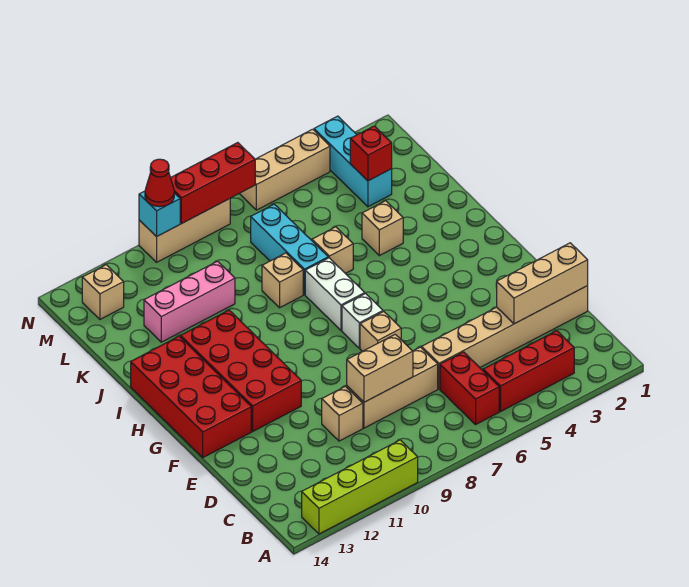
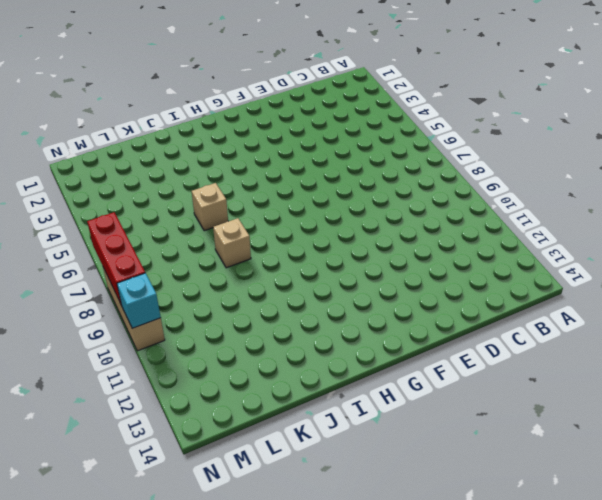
none -> lime 1x4 brick [302,440,418,534]
none -> red 1x3 brick [483,331,574,411]
none -> red 1x2 brick [440,352,499,424]

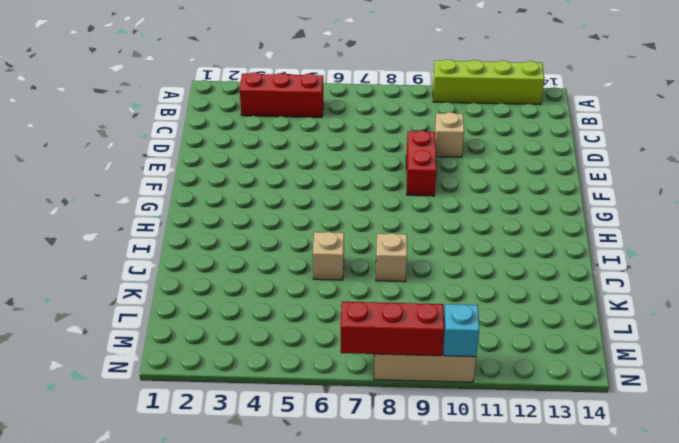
red 1x2 brick [406,130,436,196] -> red 1x2 brick moved to [440,352,499,424]
none -> tan 1x6 brick [422,286,588,389]
none -> tan 1x3 brick [347,347,438,428]
none -> tan 1x1 brick [360,312,401,351]

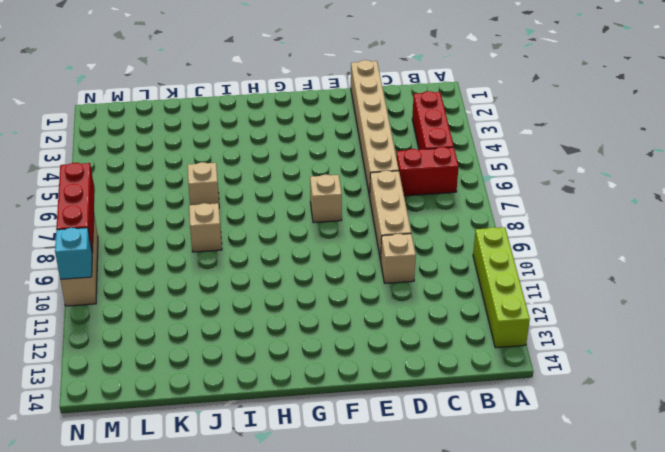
none -> red 2x4 brick [180,310,301,431]
none -> red 2x4 brick [131,336,251,457]
none -> white 1x1 brick [342,294,383,348]

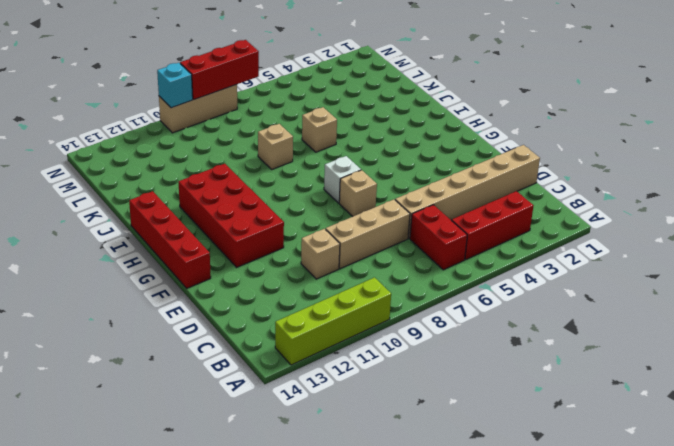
red 1x4 brick [129,191,211,288] -> red 2x4 brick [131,336,251,457]
none -> white 1x2 brick [305,258,365,330]
none -> tan 1x1 brick [362,201,403,256]
none -> cyan 1x3 brick [251,204,328,295]

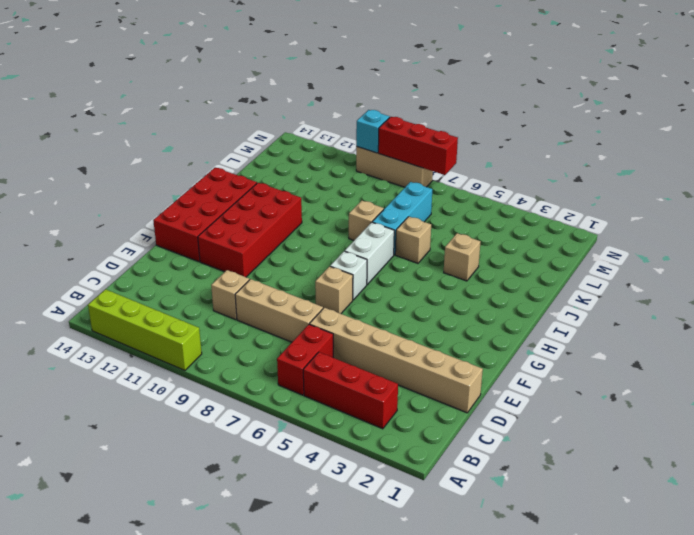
none -> pink 1x3 brick [144,261,235,342]
none -> cyan 1x3 brick [314,116,392,207]
none -> tan 1x1 brick [82,265,124,319]

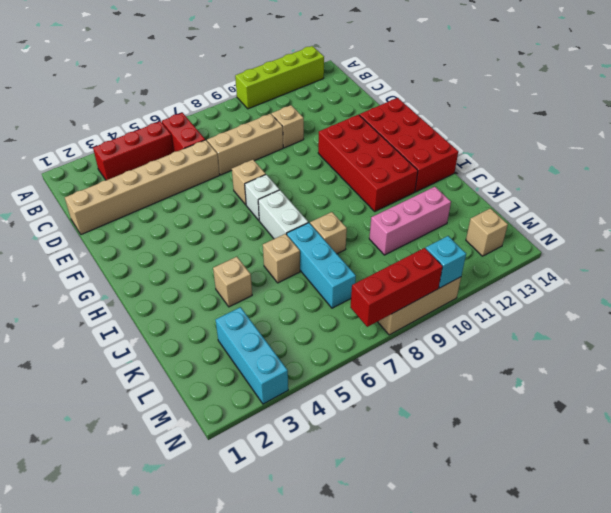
none -> tan 1x3 brick [239,129,330,210]
none -> tan 1x3 brick [497,243,588,324]
none -> tan 1x2 brick [347,334,413,402]

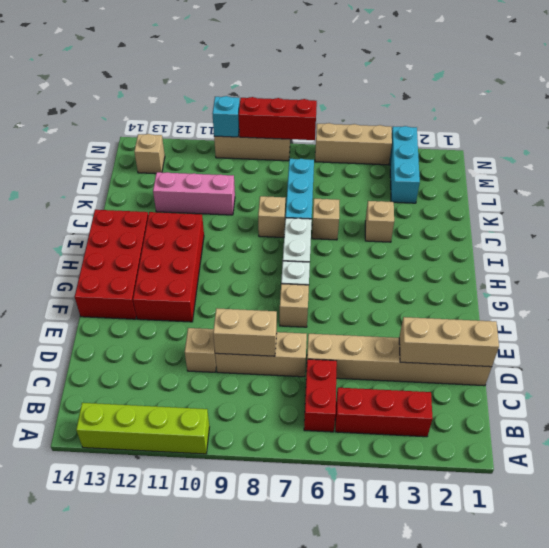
none -> red 1x1 brick [350,126,392,181]
none -> red 1x1 cone [145,159,174,207]

